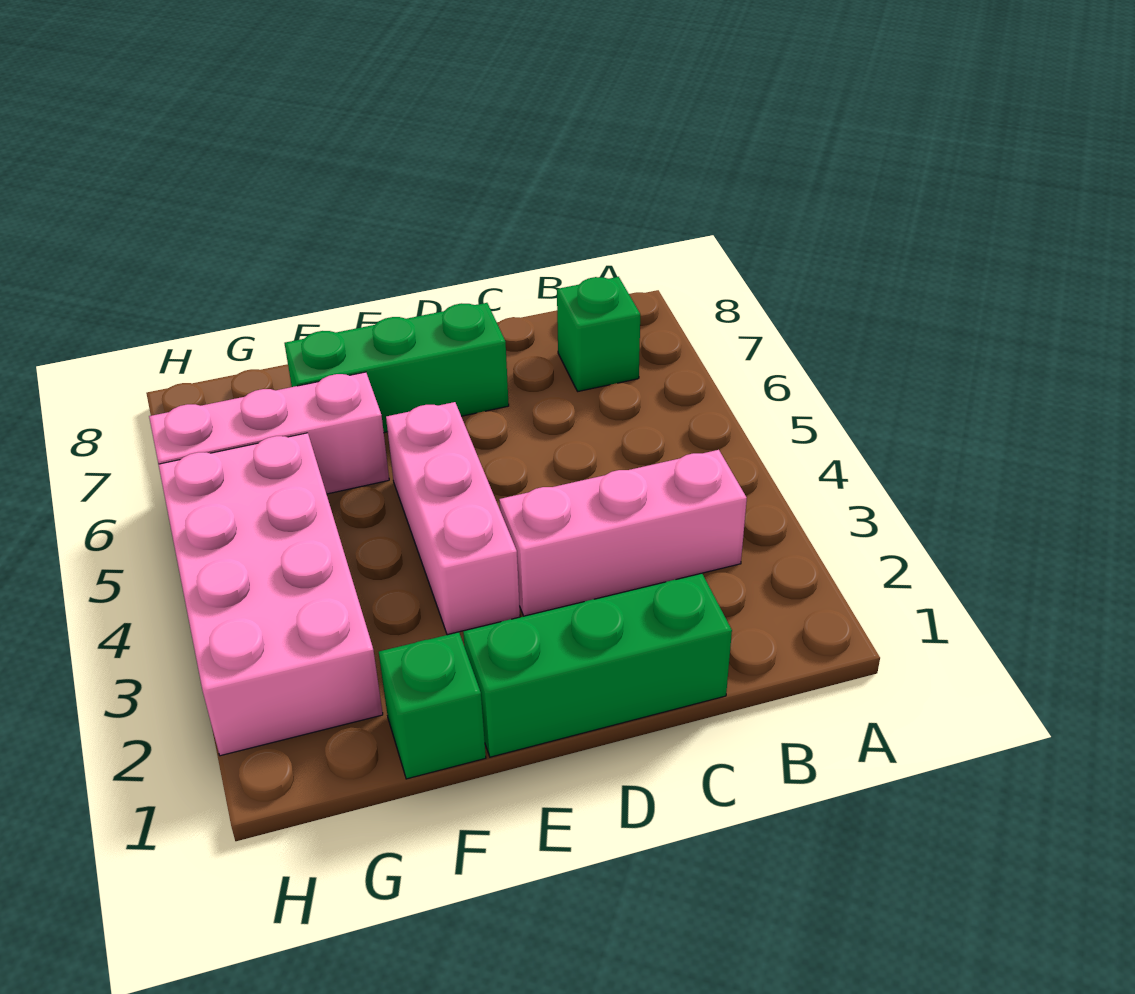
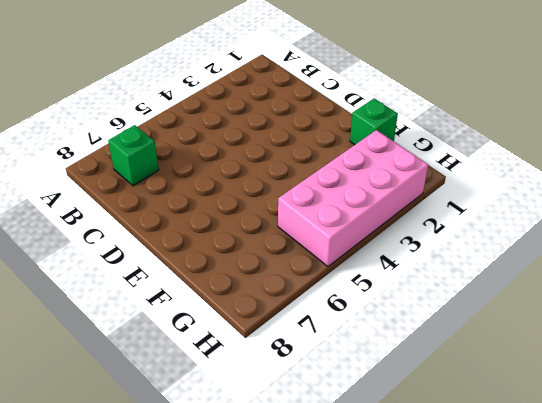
none -> pink 1x3 brick [499,450,747,616]
none -> green 1x3 brick [463,574,732,757]

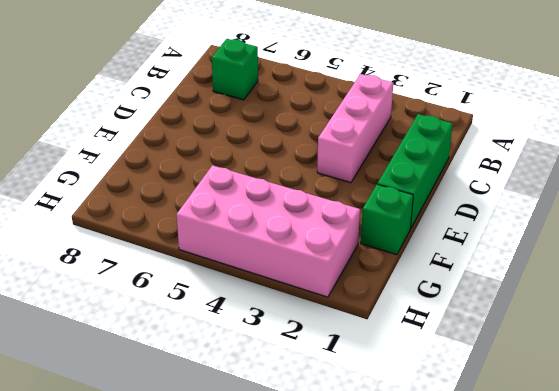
none -> green 1x3 brick [284,303,509,433]
none -> pink 1x3 brick [386,402,520,635]

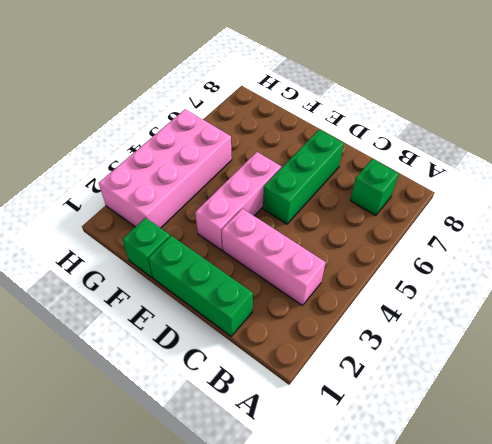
green 1x3 brick [263,129,344,224] -> green 1x3 brick turned to [284,303,509,433]
none -> pink 1x3 brick [149,372,389,494]

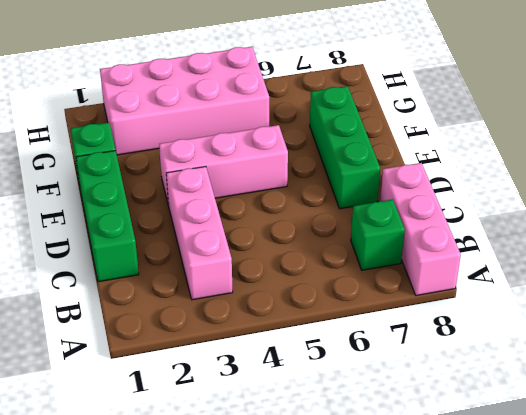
pink 1x3 brick [380,163,461,296] -> pink 1x3 brick moved to [149,372,389,494]

